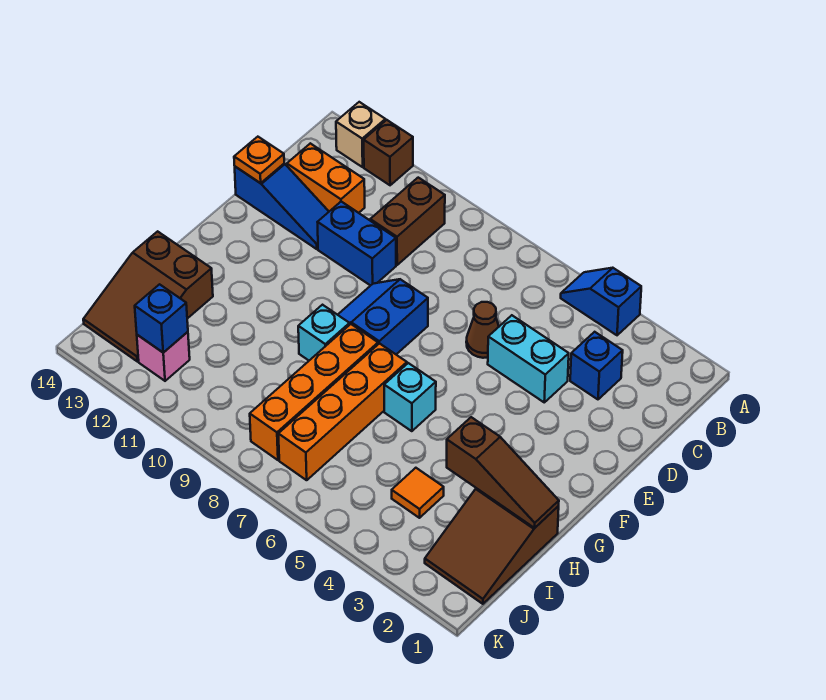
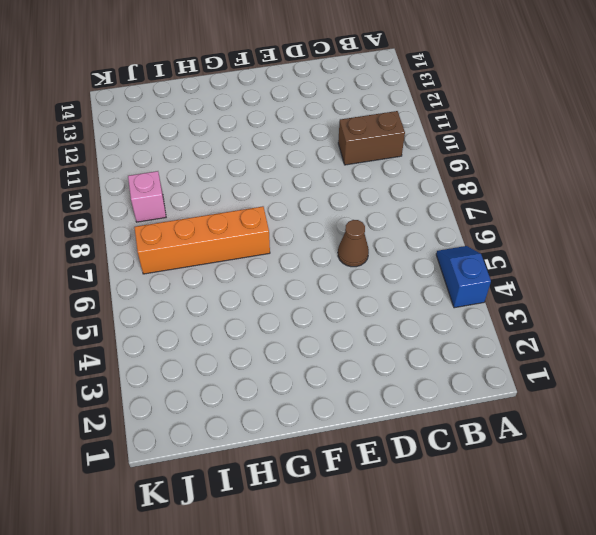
pink 1x1 brick [128,171,166,222] -> pink 1x1 brick moved to [137,332,190,381]
none -> brown 1x1 brick [364,120,413,185]
none -> tan 1x1 brick [336,102,385,167]
none -> blue 1x1 brick [570,332,623,399]

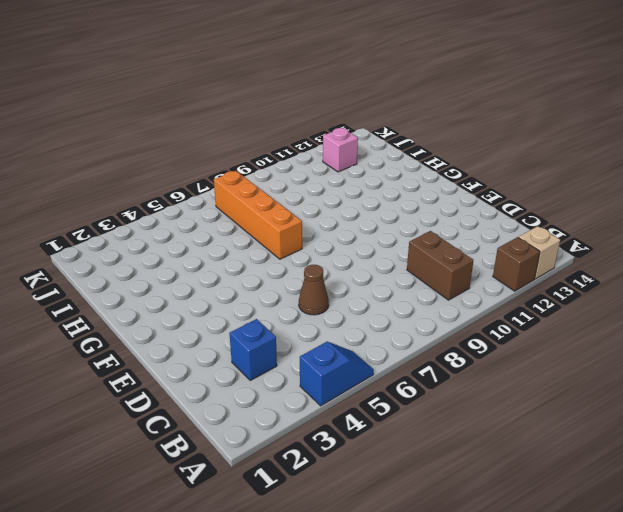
none -> orange 1x2 brick [287,143,365,213]
none -> cyan 1x2 brick [488,315,569,402]
none -> blue 1x2 brick [318,202,396,286]

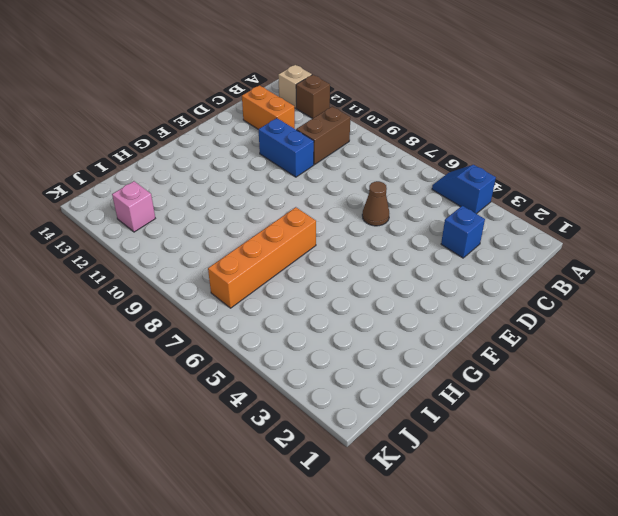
none -> cyan 1x2 brick [488,315,569,402]
none -> blue 1x3 slope [235,164,329,249]
none -> blue 2x2 slope [338,279,428,354]

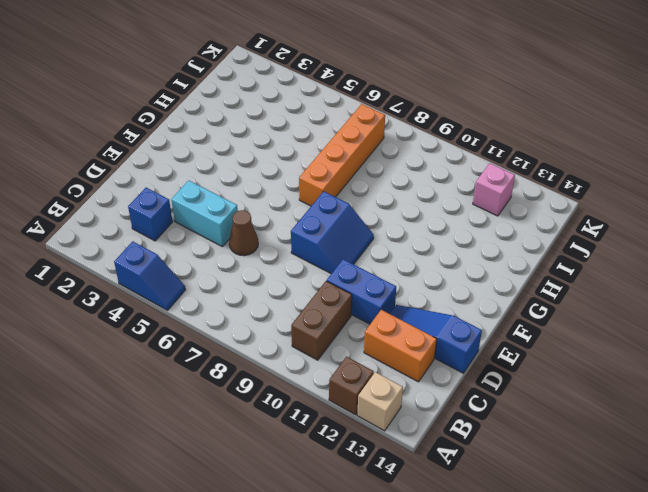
none -> cyan 1x1 brick [384,363,436,431]
none -> orange 1x4 brick [250,324,378,460]
none -> cyan 1x1 brick [298,305,349,360]

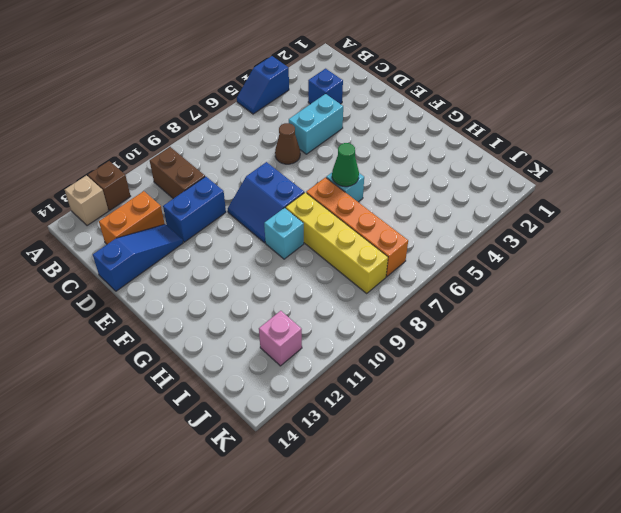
green 1x1 cone [332,143,359,187] -> none
yellow 1x4 brick [285,192,388,293] -> orange 1x4 brick [250,324,378,460]
none -> brown 2x3 slope [425,488,559,604]
none -> brown 2x3 slope [83,231,213,361]
none -> orange 1x1 tile [392,468,444,518]

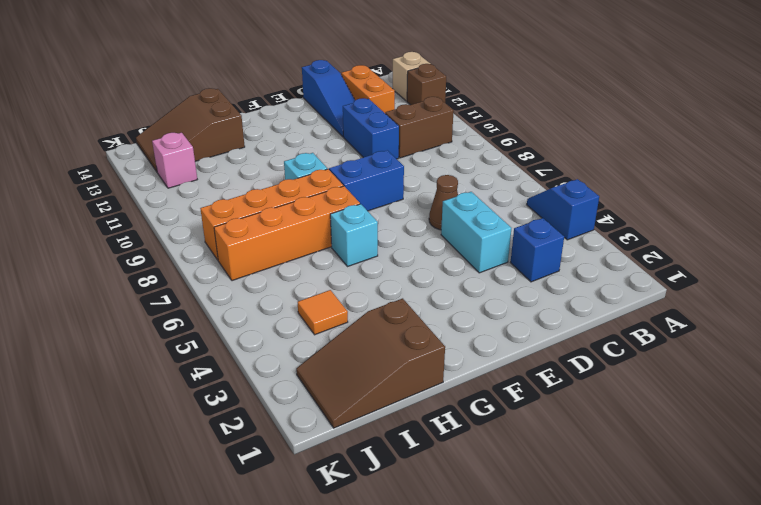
none -> orange 1x1 plate [234,137,284,183]
none -> brown 1x3 slope [447,417,559,528]
none -> blue 1x1 brick [135,284,188,353]

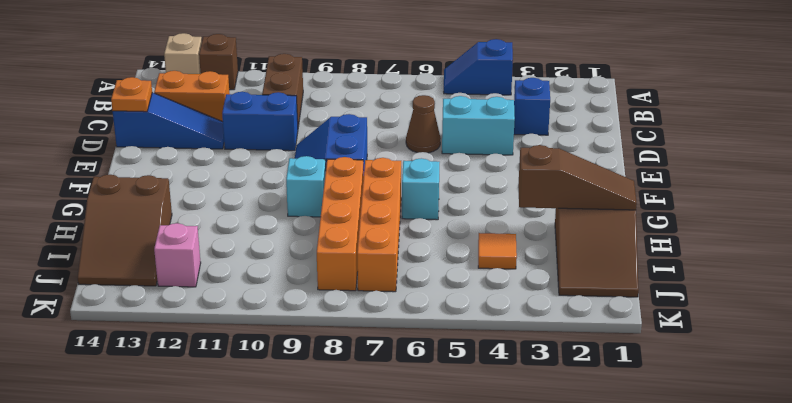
none -> blue 1x1 brick [135,284,188,353]

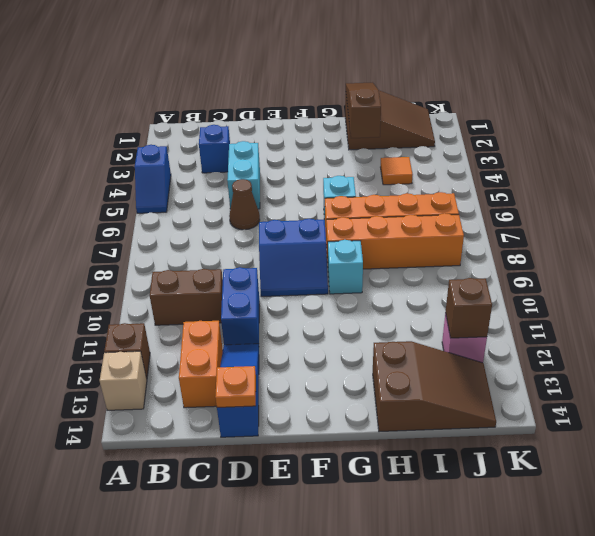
brown 1x1 brick [446,278,492,338] -> blue 1x1 brick [135,284,188,353]

